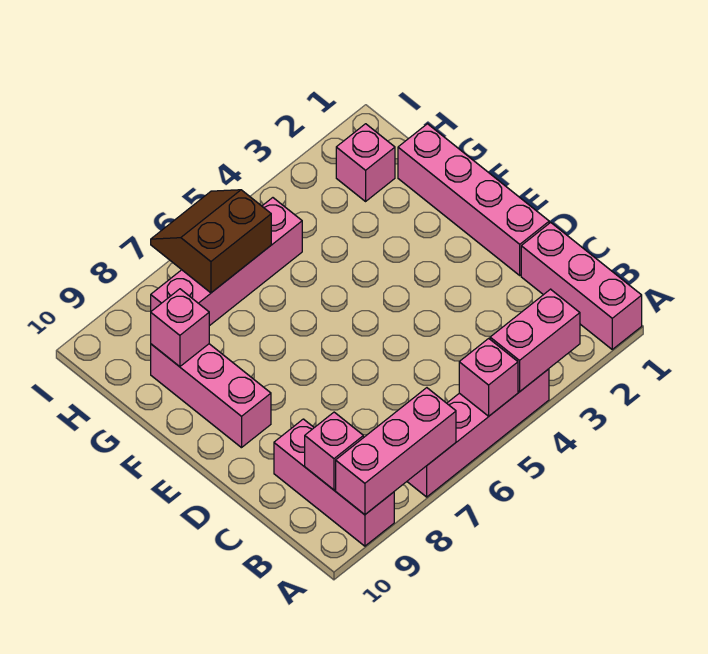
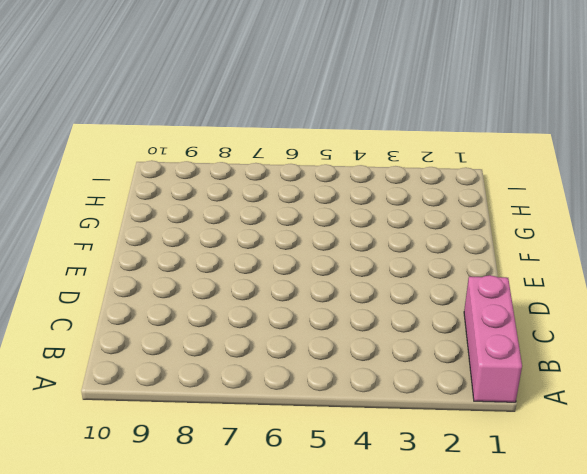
none -> pink 1x4 brick [407,369,549,497]
none -> pink 1x3 brick [274,419,394,546]
none -> pink 1x4 brick [398,124,549,275]

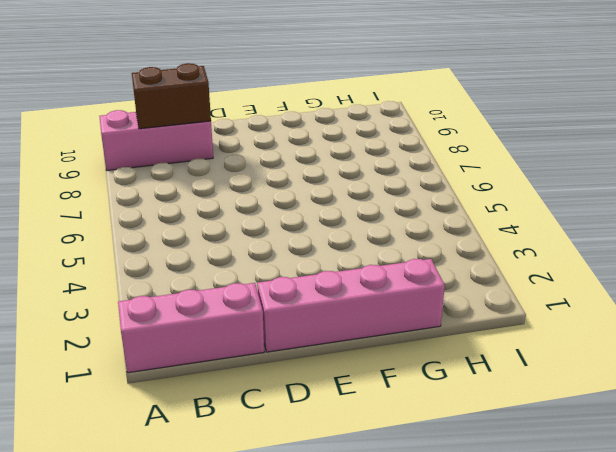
brown 1x2 brick [132,63,211,129] -> pink 1x1 brick [305,412,363,490]
none -> pink 1x4 brick [407,369,549,497]
none -> pink 1x3 brick [151,344,271,448]
none -> pink 1x1 brick [336,124,395,201]

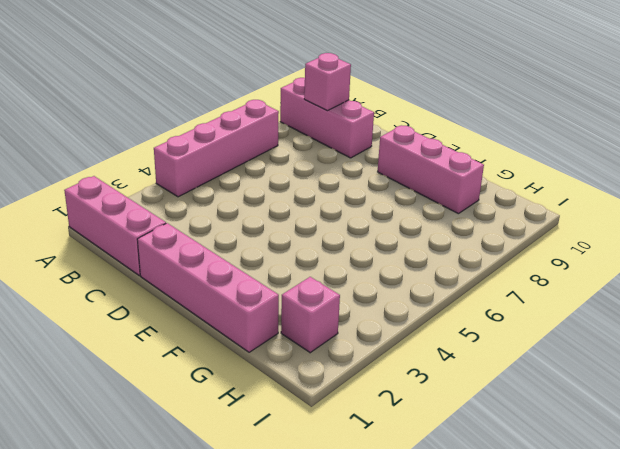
none -> pink 1x4 brick [151,198,302,326]
none -> pink 1x2 brick [490,289,580,392]
none -> pink 1x1 brick [459,338,518,416]

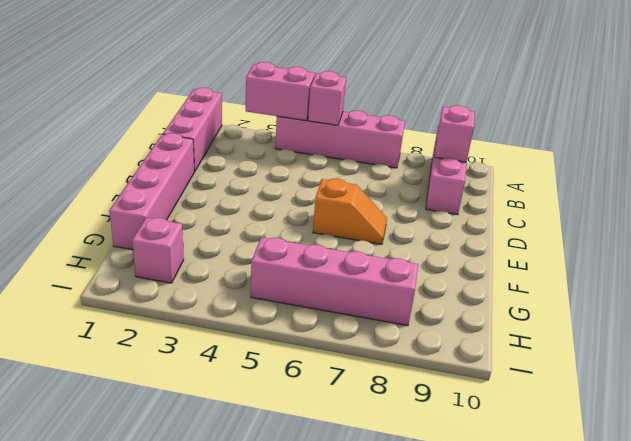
orange 1x2 slope [313,179,387,244] -> none
none -> pink 1x3 brick [151,344,271,448]
none -> pink 1x3 brick [336,388,456,515]
none -> pink 1x1 brick [151,289,209,367]

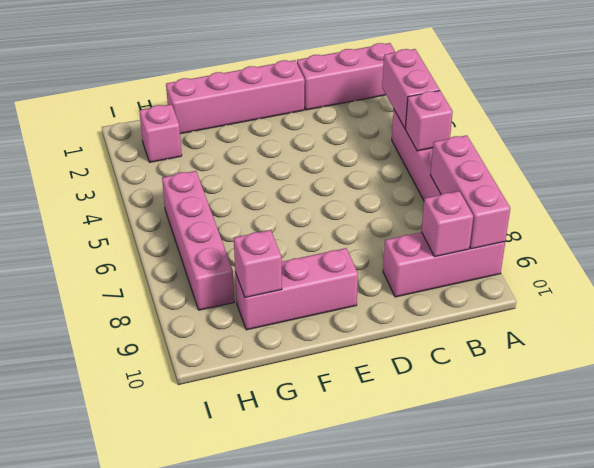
none -> brown 2x2 slope [151,190,271,293]

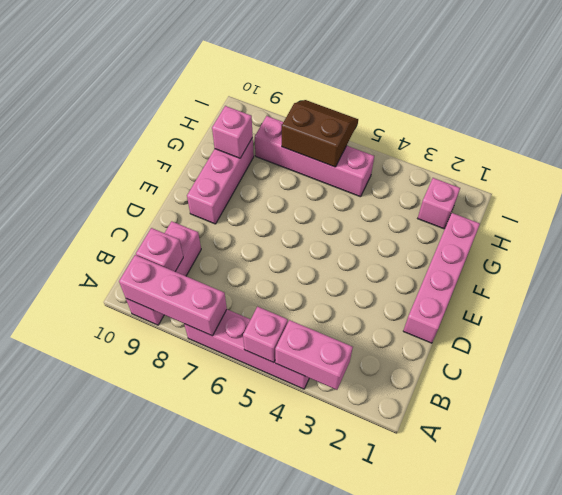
none -> pink 1x3 brick [521,222,642,349]

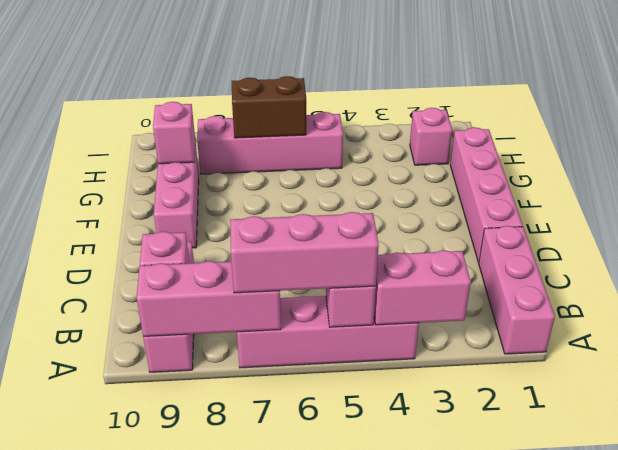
pink 1x3 brick [230,212,379,293] -> none

